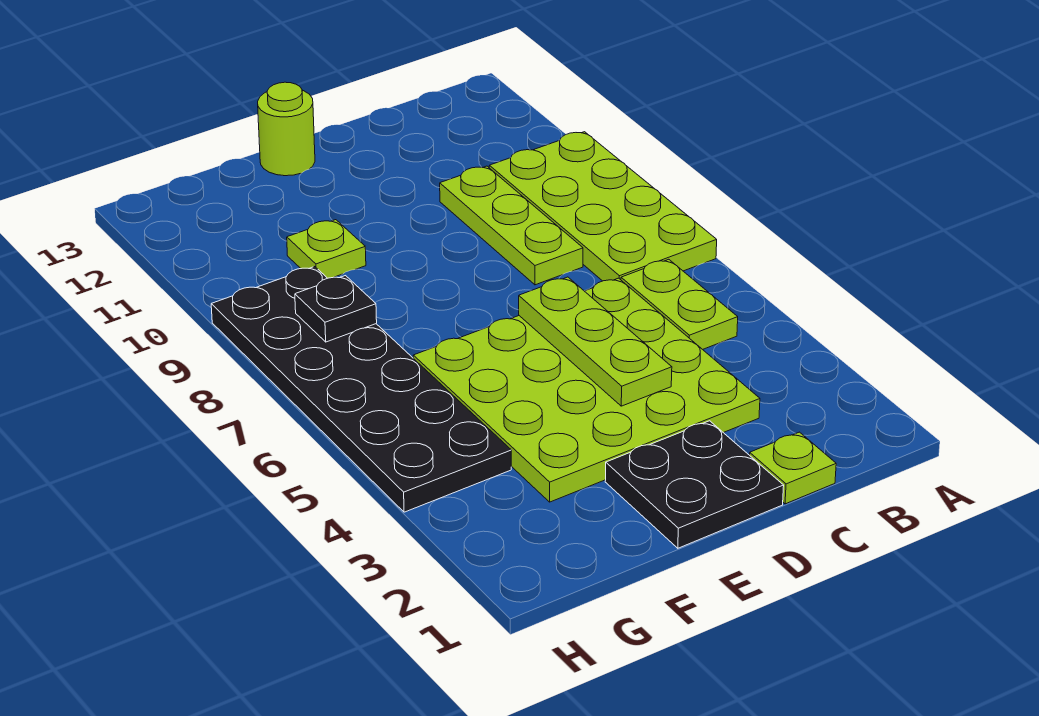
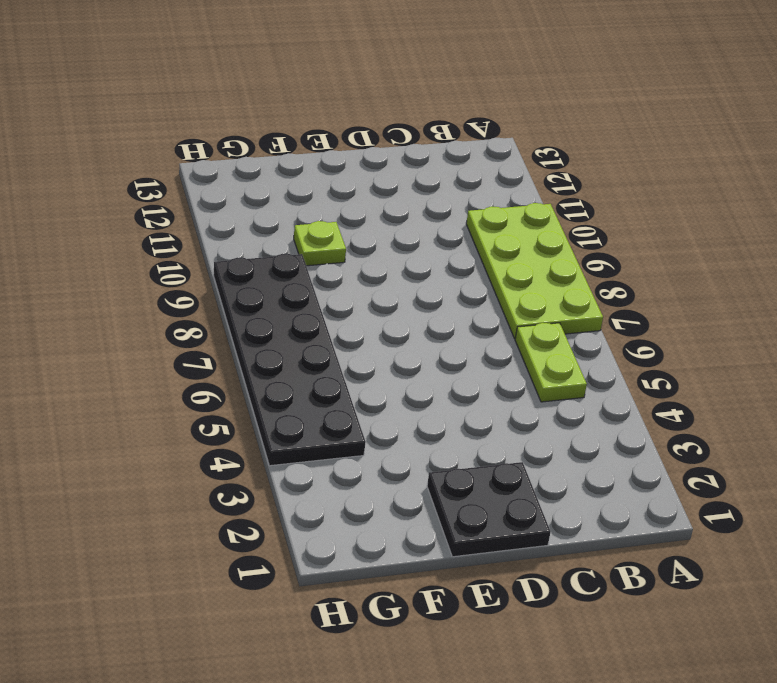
none -> lime 1x1 plate [750,432,836,504]
none -> lime 4x4 plate [413,278,760,502]

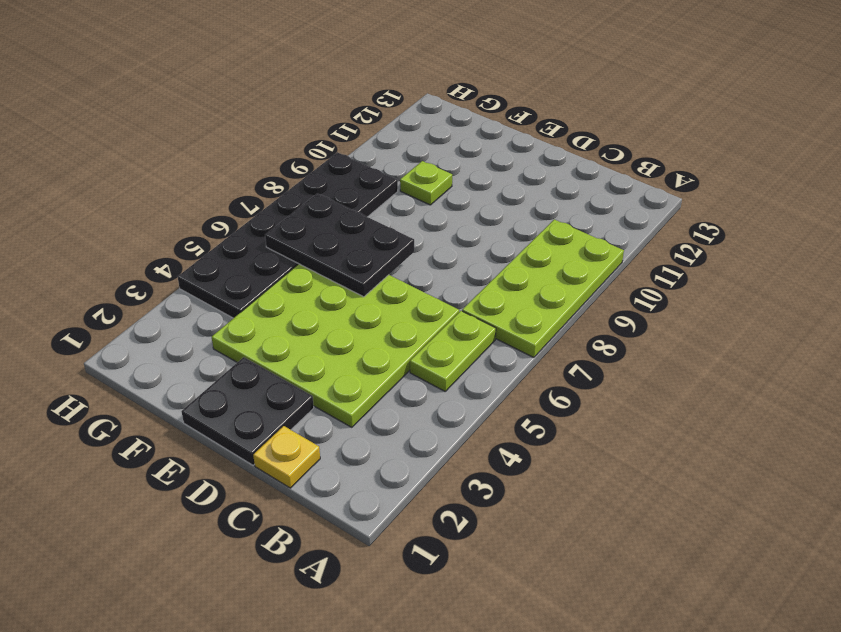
yellow 1x1 plate [253,426,320,488] -> lime 1x1 plate [750,432,836,504]
black 2x3 plate [265,193,414,297] -> none
none -> lime 1x3 plate [440,166,583,285]
none -> lime 1x1 round brick [258,82,315,176]

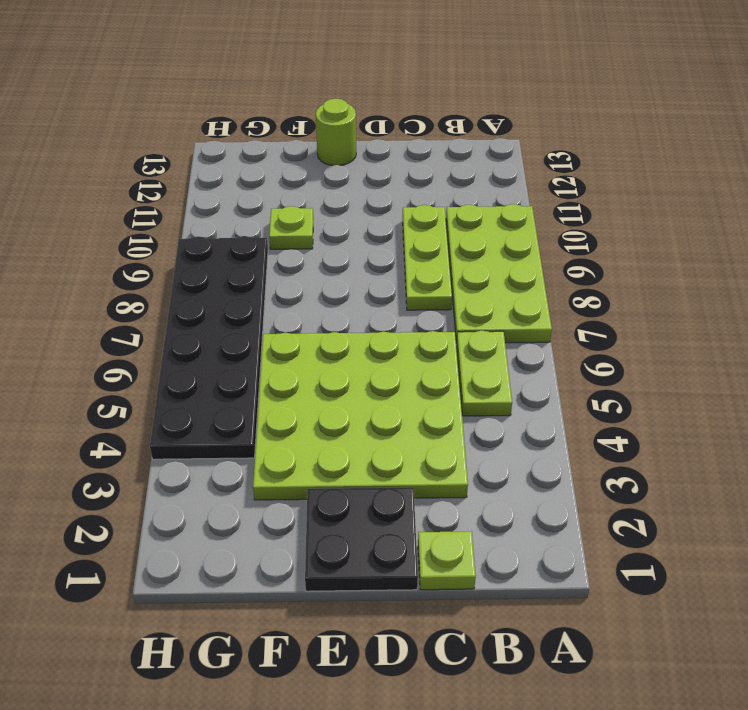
none -> lime 1x3 plate [519,277,672,406]
none -> black 1x1 plate [295,276,377,342]

